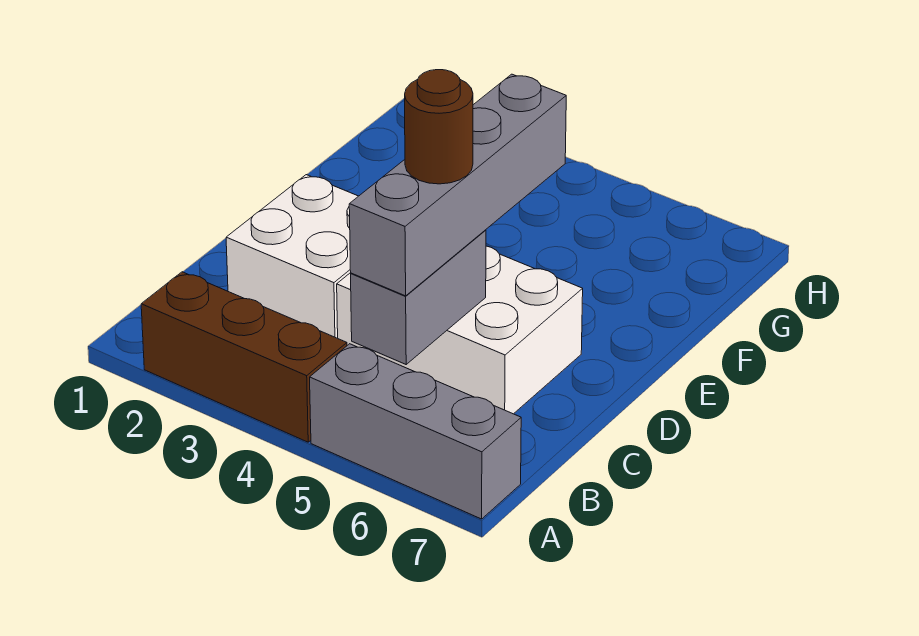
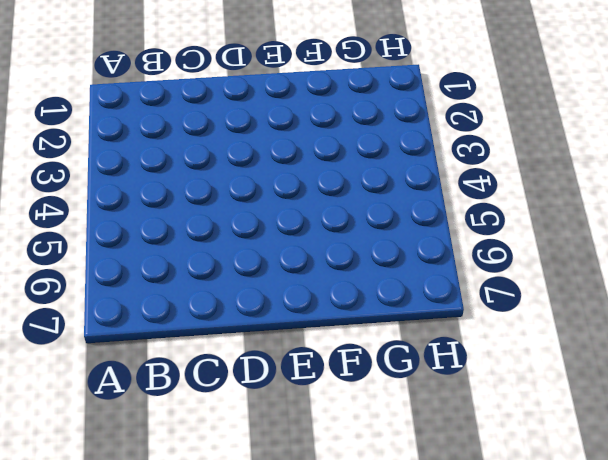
none -> brown 1x3 brick [141,272,347,442]
none -> grey 1x3 brick [310,344,521,519]

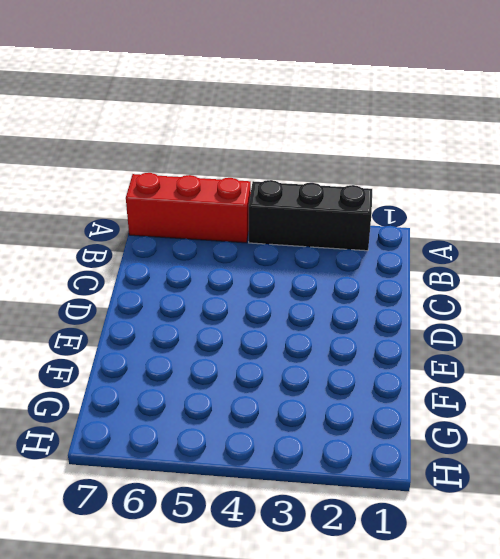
black 1x3 brick [249,180,372,251] -> brown 1x3 brick [141,272,347,442]
red 1x3 brick [126,173,251,243] -> grey 1x3 brick [310,344,521,519]
none -> white 2x2 brick [226,175,358,338]
none -> white 2x3 brick [337,246,583,414]

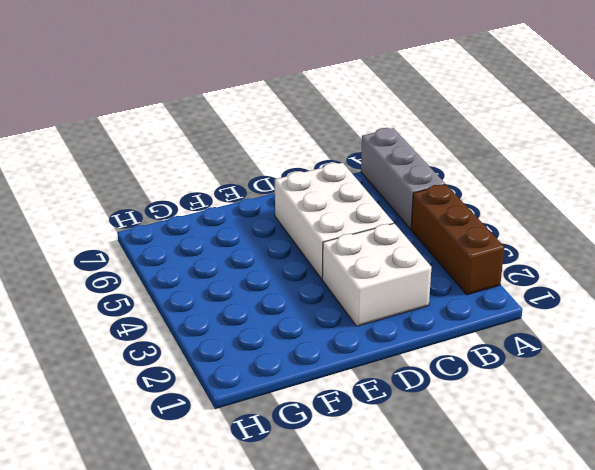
none -> grey 1x2 brick [351,230,486,364]
none -> grey 1x4 brick [349,74,566,296]

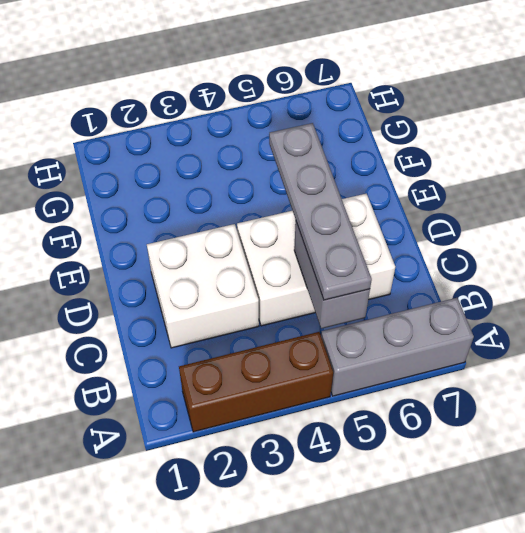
grey 1x4 plate [269,123,372,300] -> grey 1x4 brick [349,74,566,296]
none -> brown 1x1 round brick [405,70,473,184]

